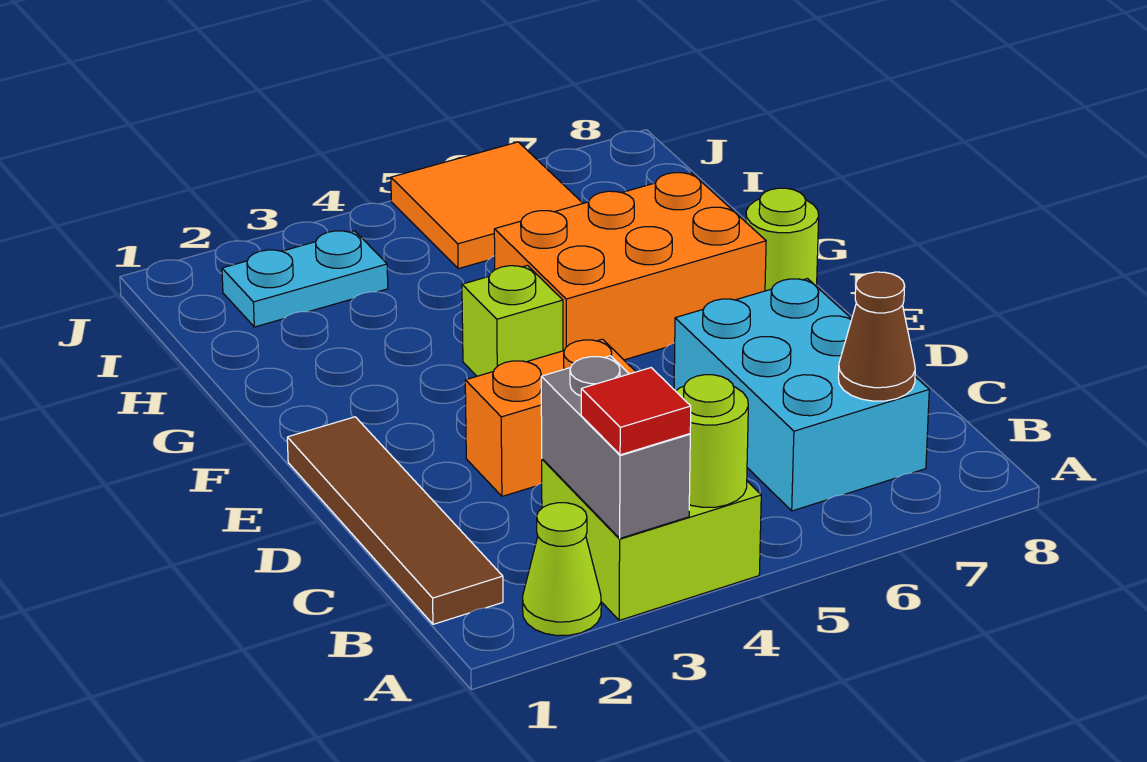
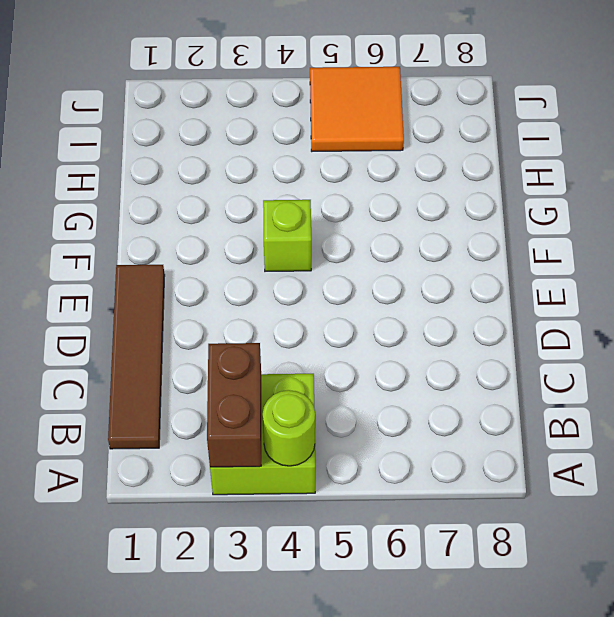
brown 1x2 brick [207,343,261,467] -> grey 1x2 brick [541,356,690,538]
none -> lime 1x1 cone [523,503,601,636]
none -> cyan 2x3 brick [674,279,929,511]
none -> orange 1x2 brick [465,339,636,496]

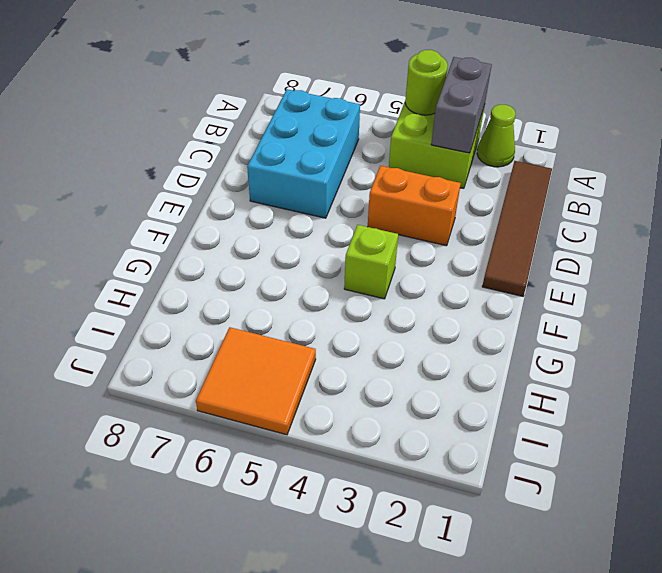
none -> orange 2x3 brick [494,173,766,360]
none -> lime 1x1 round brick [746,188,819,291]
none -> cyan 1x2 plate [222,231,388,327]

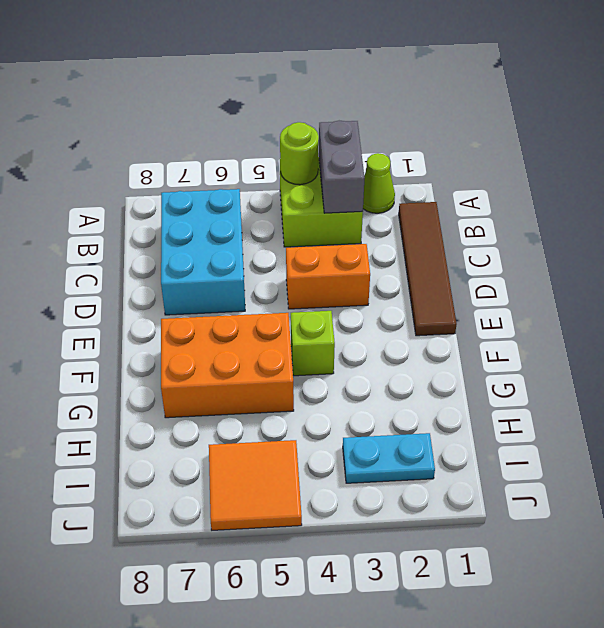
none -> lime 1x1 round brick [746,188,819,291]
none -> brown 1x1 cone [838,272,915,401]
none -> red 1x1 tile [581,368,691,455]

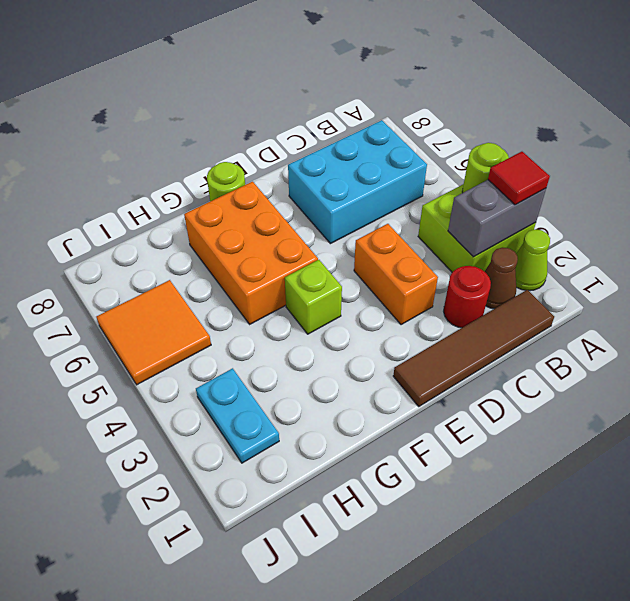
brown 1x1 cone [485,247,518,309] -> brown 1x1 cone moved to [838,272,915,401]
red 1x1 round brick [444,266,491,328] -> none

